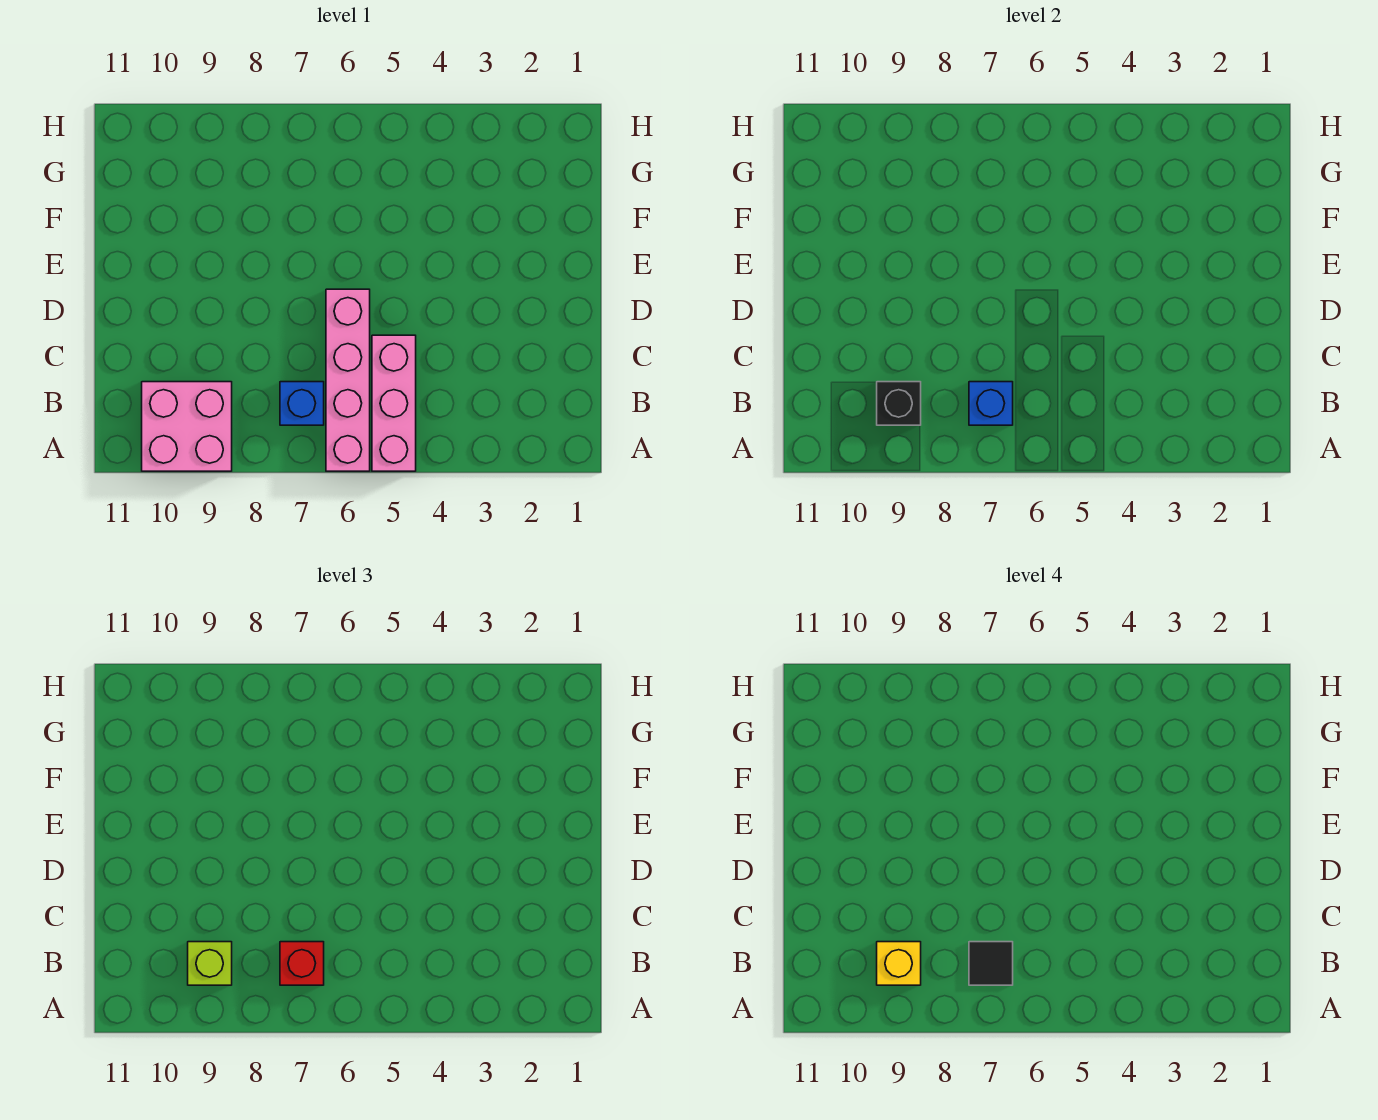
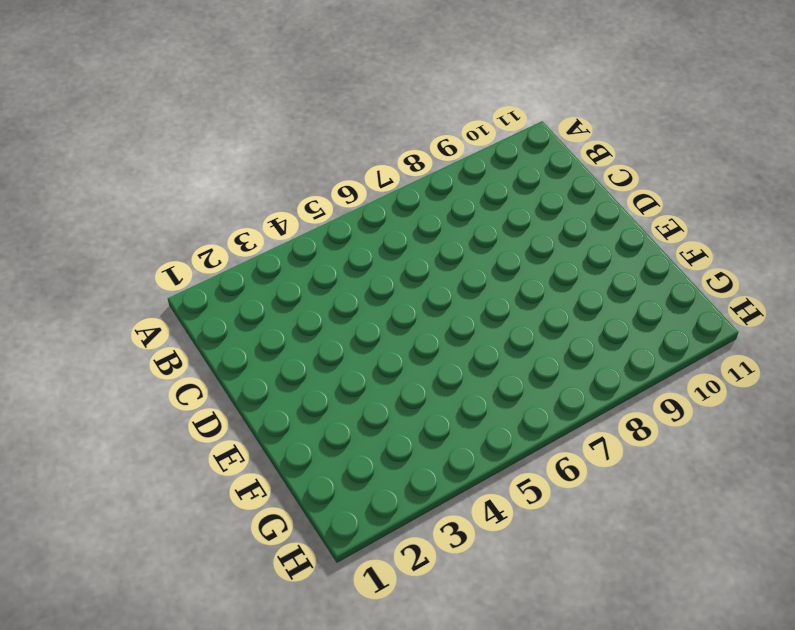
none -> pink 1x3 brick [372,335,416,471]
none -> pink 1x4 brick [326,289,370,471]

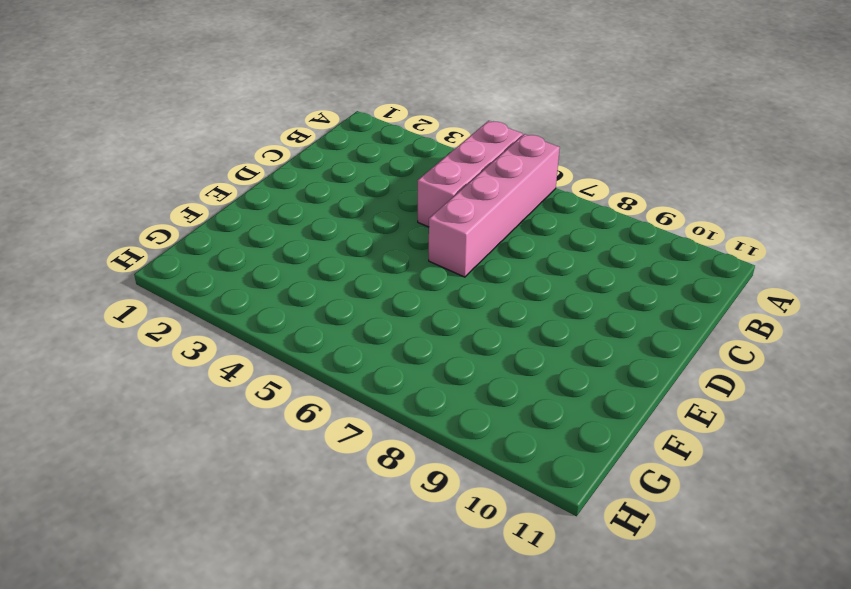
none -> pink 2x2 brick [142,382,232,471]
none -> blue 1x1 brick [280,382,324,425]

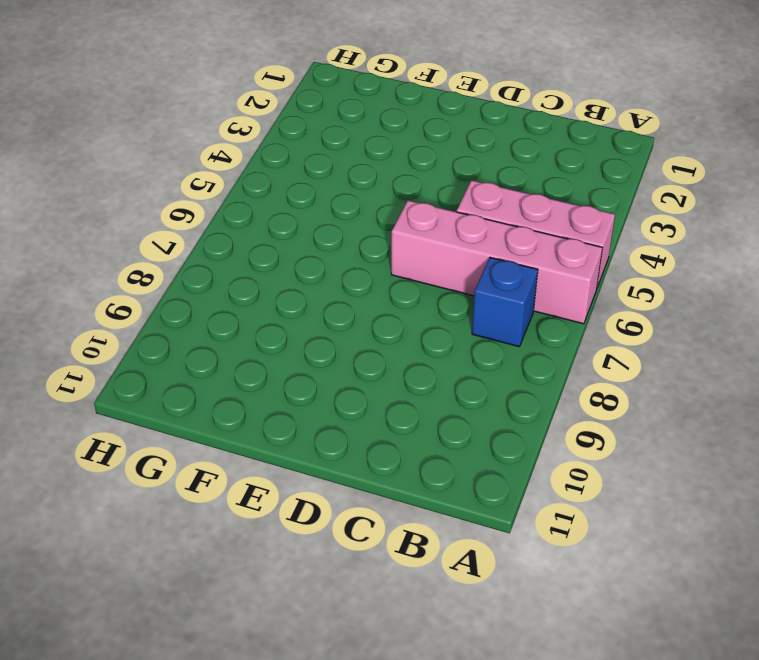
none -> pink 2x2 brick [142,382,232,471]
none -> blue 1x1 brick [969,382,1013,425]

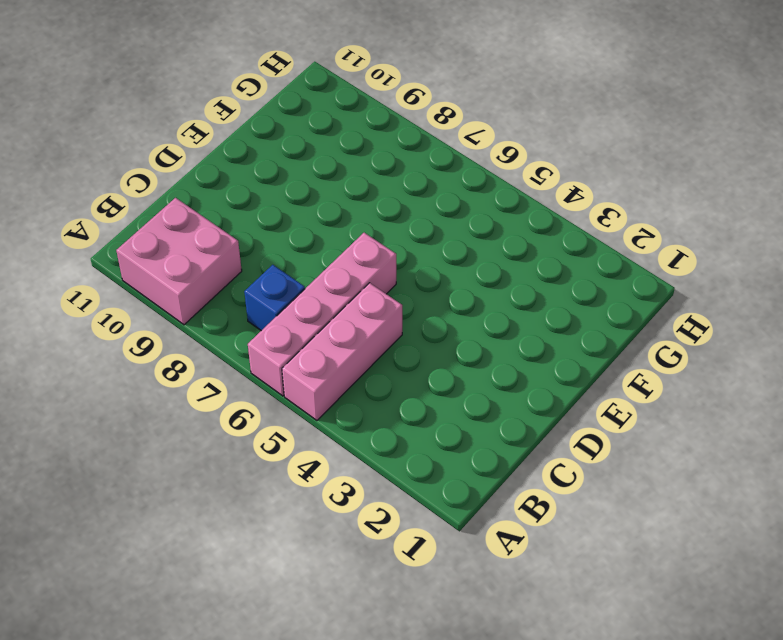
none -> blue 1x1 brick [969,382,1013,425]
none -> black 1x1 brick [877,382,921,425]

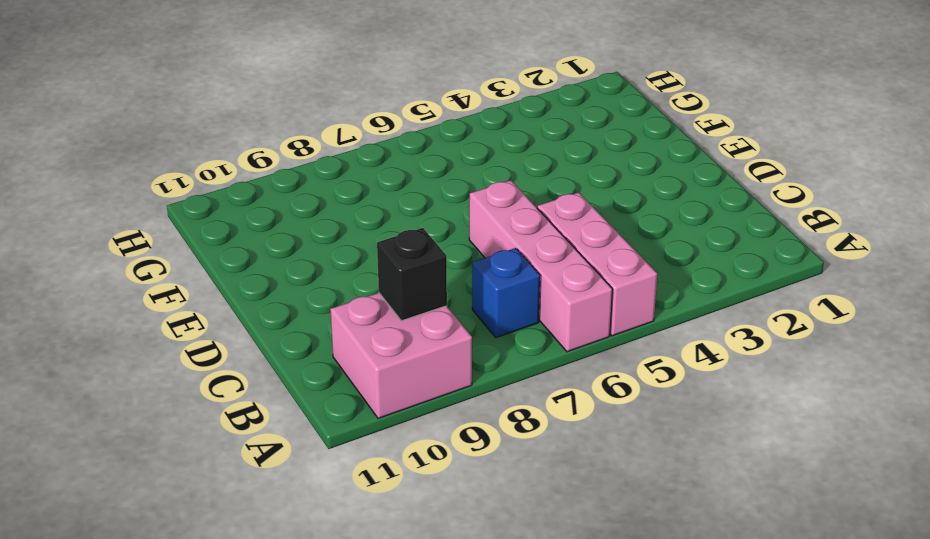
none -> blue 1x1 brick [969,382,1013,425]
none -> red 1x1 brick [280,942,324,985]

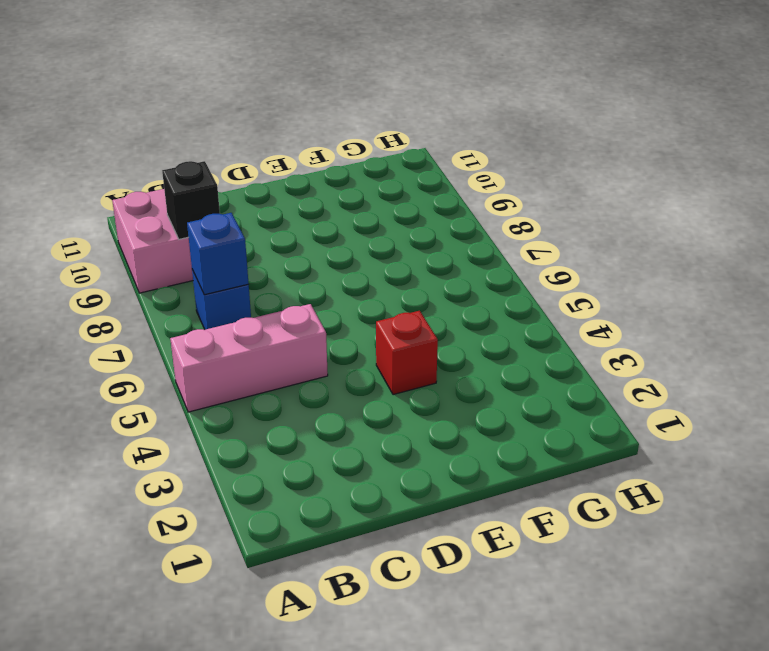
red 1x1 brick [376,311,438,395] -> red 1x1 brick moved to [280,942,324,985]
none -> pink 1x4 brick [326,289,370,471]
none -> lime 1x1 brick [188,942,232,985]

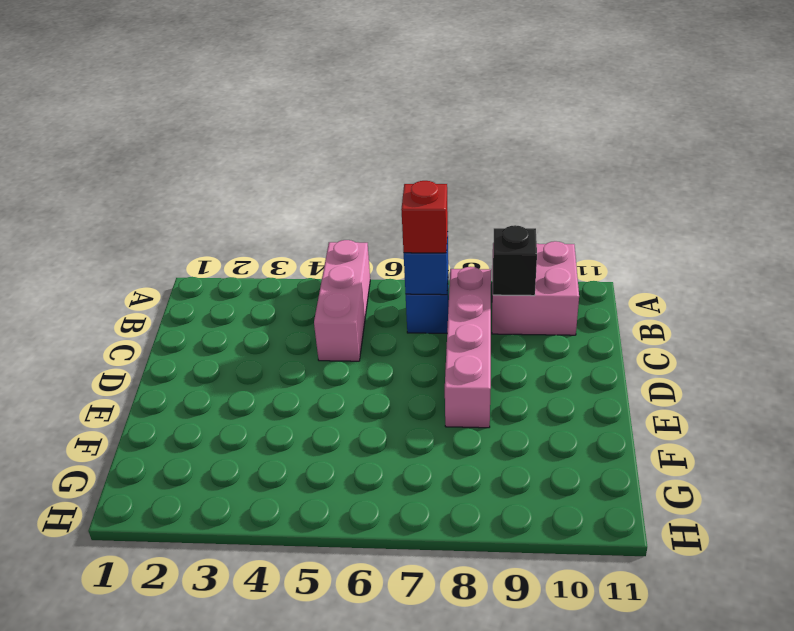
pink 1x4 brick [445,267,491,428] -> pink 1x4 brick moved to [326,289,370,471]
none -> lime 1x1 brick [188,942,232,985]
none -> black 1x1 tile [969,942,1013,985]

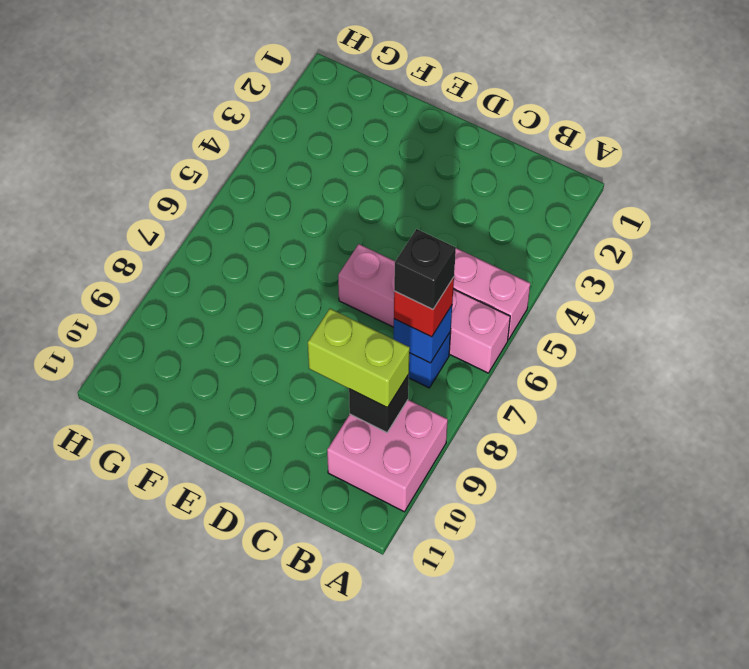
black 1x1 brick [394,229,456,309] -> black 1x1 tile [969,942,1013,985]
lime 1x2 brick [308,309,410,408] -> lime 1x1 brick [188,942,232,985]
none -> yellow 1x1 brick [877,942,921,985]

